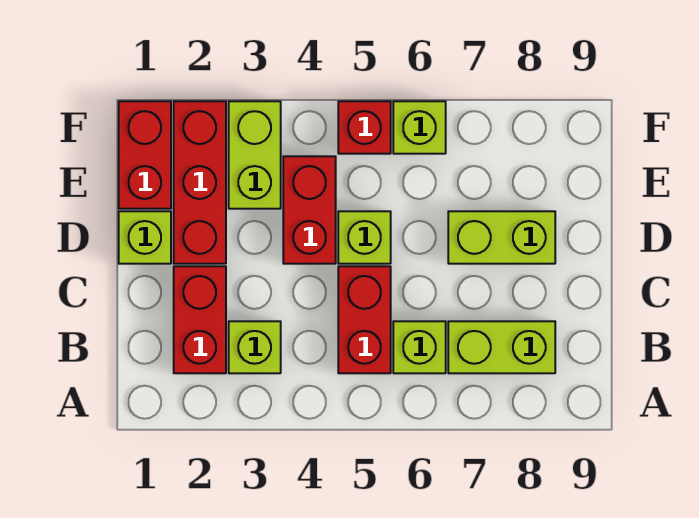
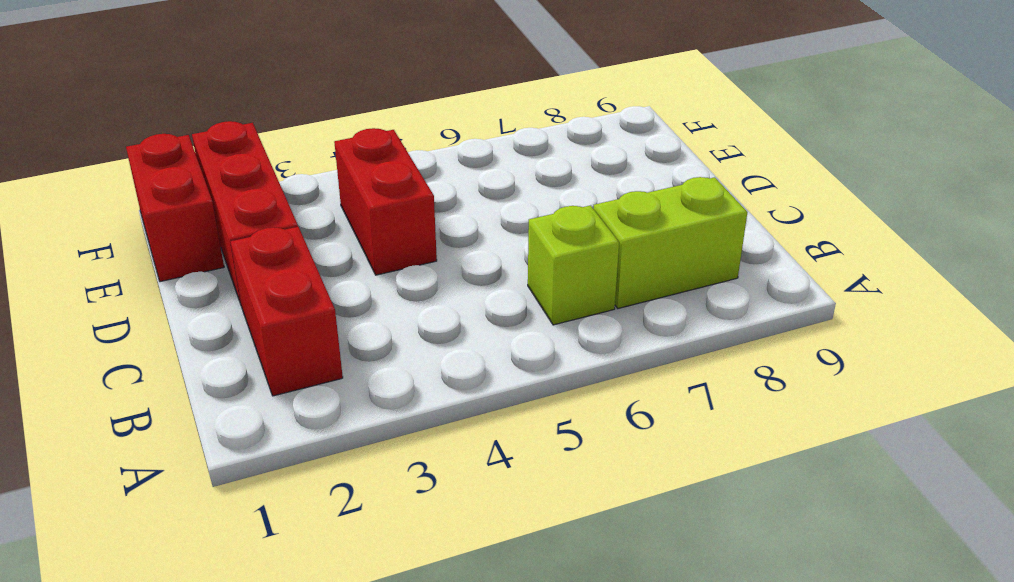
none -> lime 1x1 brick [229,321,281,373]
none -> red 1x2 brick [338,266,391,373]
none -> lime 1x1 brick [119,211,171,264]

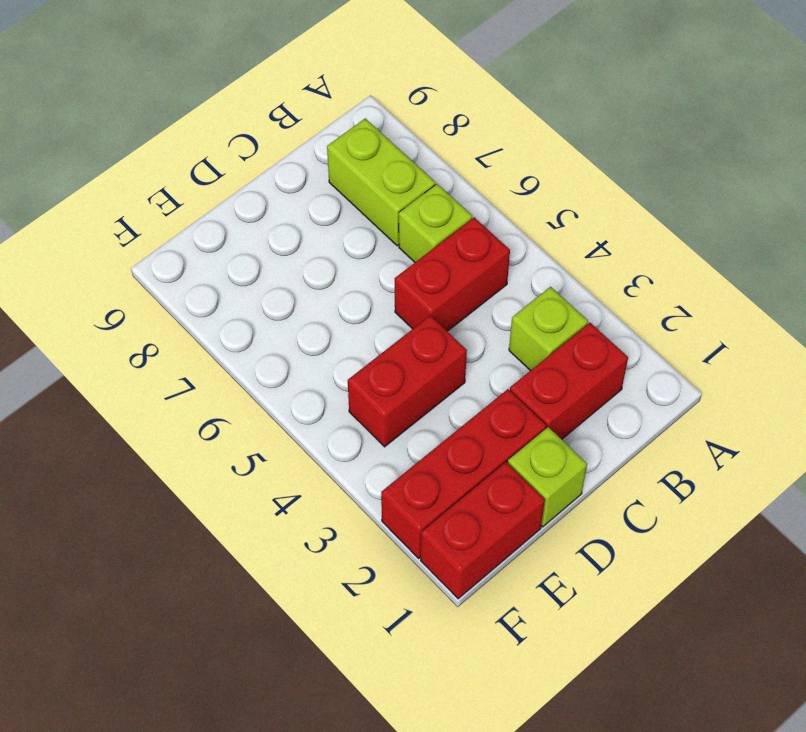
none -> lime 1x1 brick [338,211,391,264]
none -> lime 1x2 brick [448,211,555,264]
none -> lime 1x2 brick [229,101,281,209]

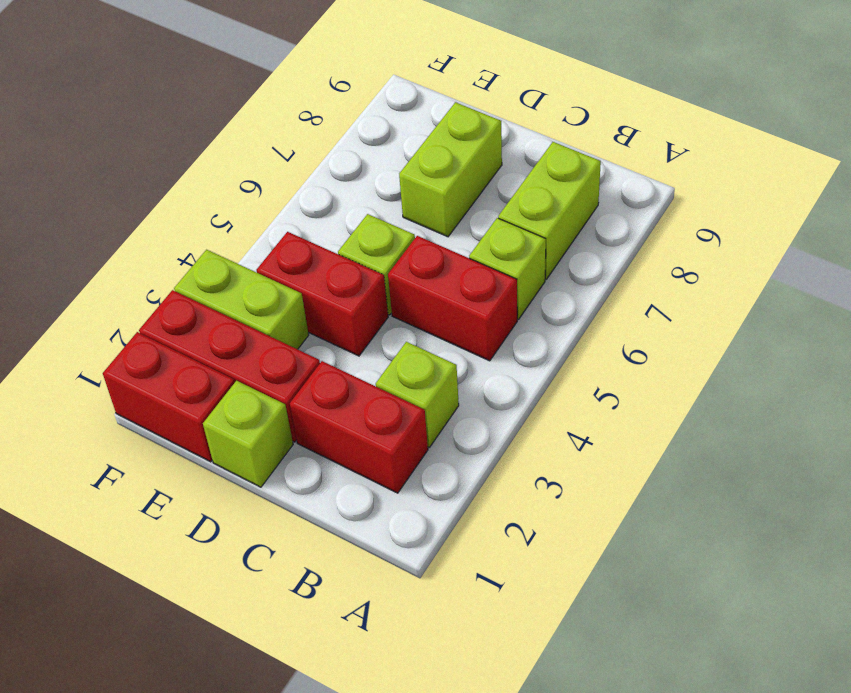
none -> red 1x1 brick [338,101,391,154]
none -> lime 1x1 brick [393,101,446,154]

